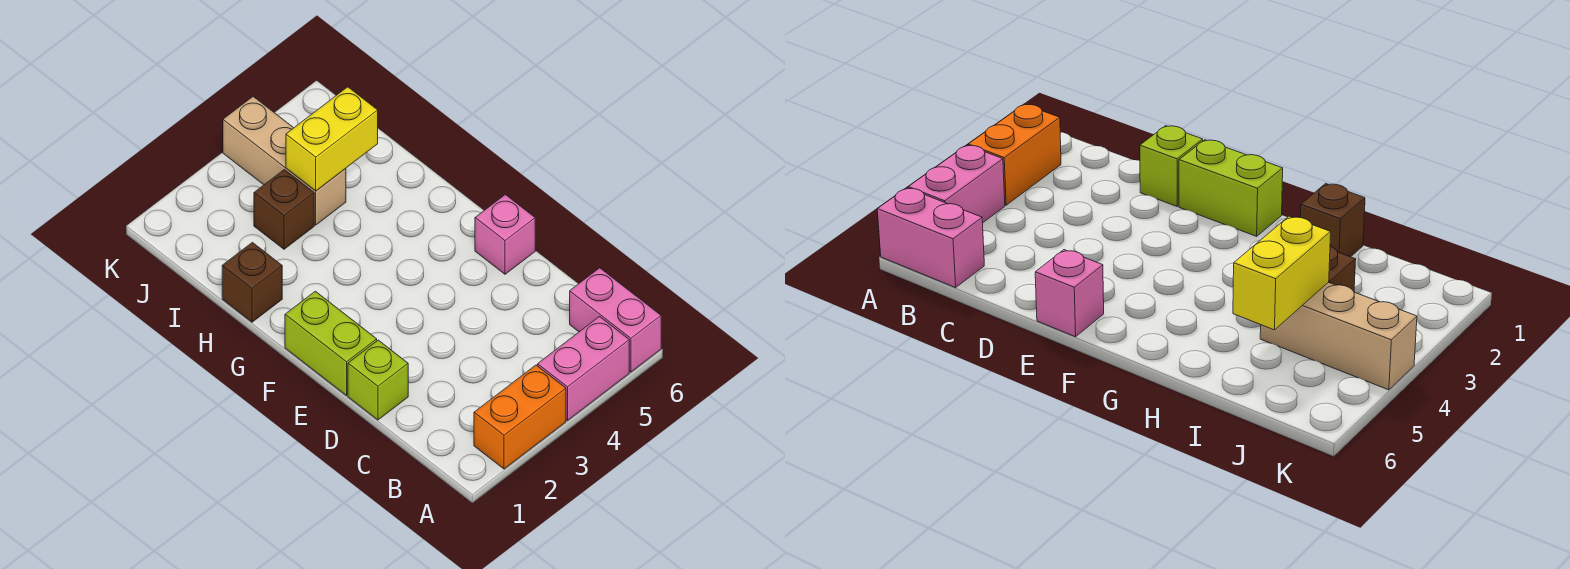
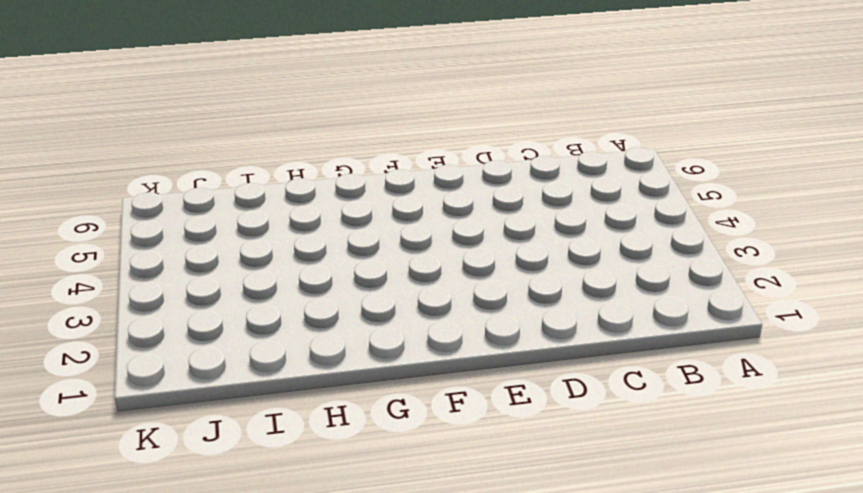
none -> orange 1x2 brick [474,365,566,469]
none -> pink 1x2 brick [538,317,629,421]

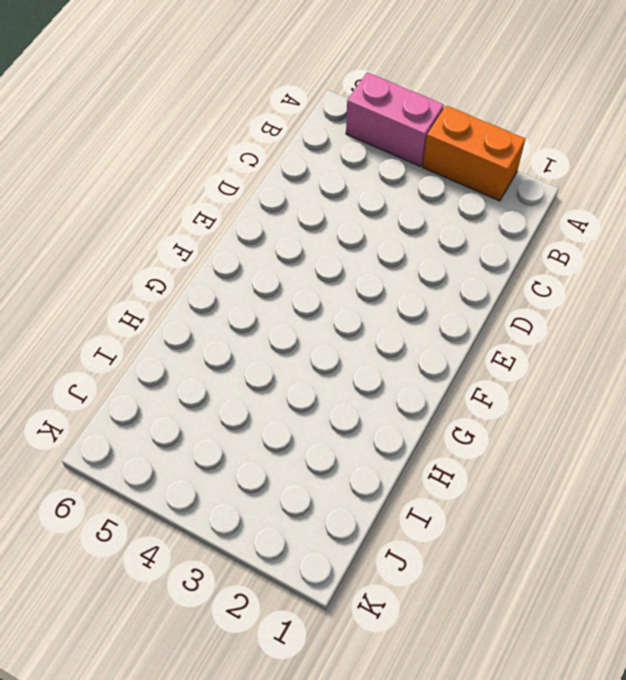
none -> pink 1x2 brick [570,268,661,372]
none -> lime 1x1 brick [348,340,408,420]

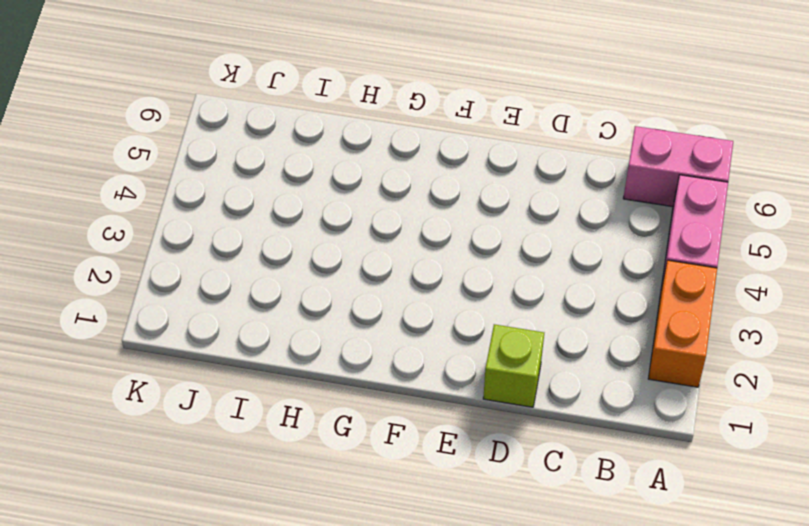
none -> lime 1x2 brick [285,291,377,395]
none -> pink 1x1 brick [475,195,535,274]

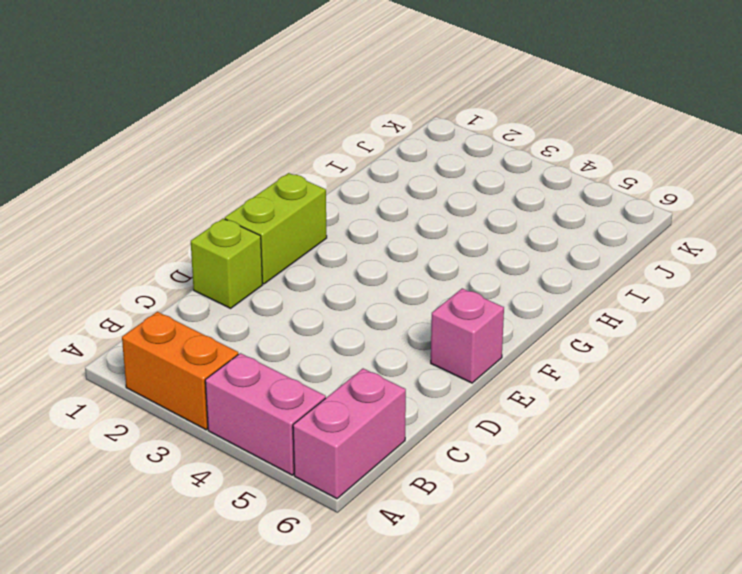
none -> brown 1x1 brick [222,242,282,322]
none -> brown 1x1 brick [254,170,314,249]

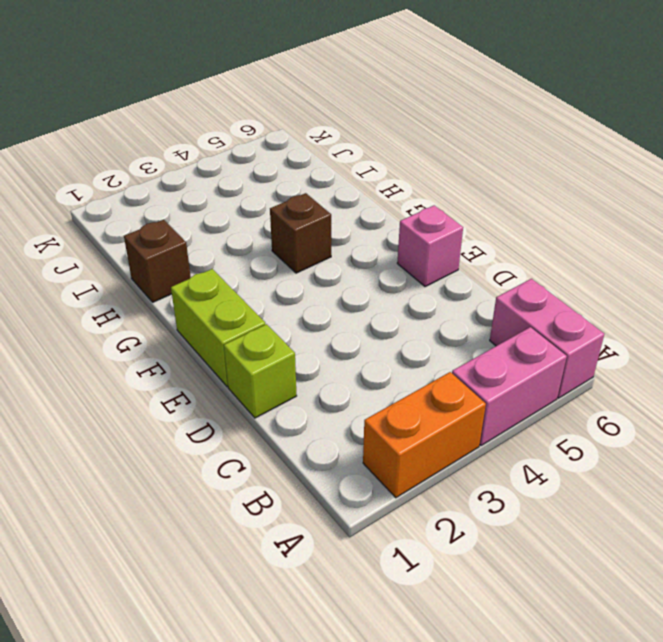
brown 1x1 brick [270,193,331,273] -> brown 1x1 brick moved to [254,170,314,249]
none -> tan 1x3 brick [223,97,346,225]
none -> yellow 1x2 brick [286,87,378,191]

